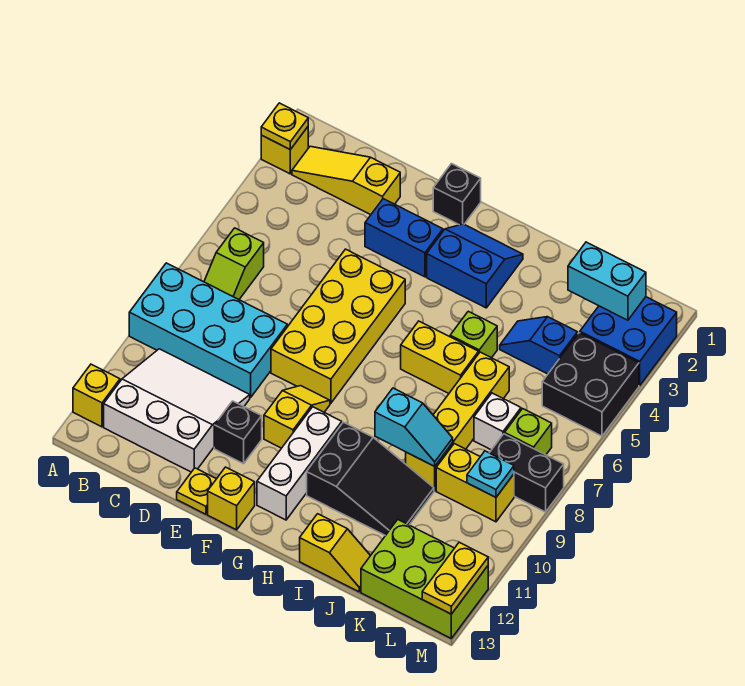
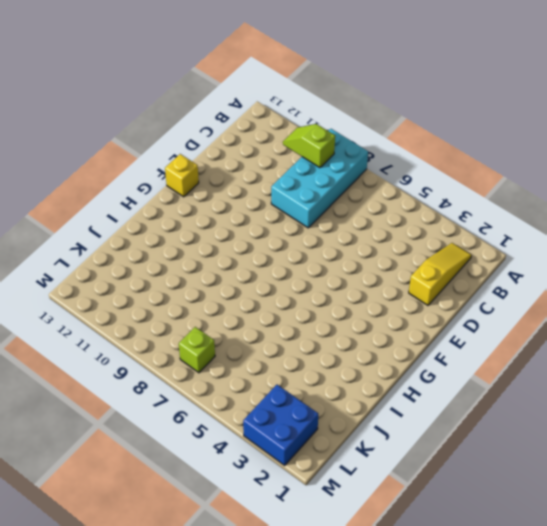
lime 1x2 slope [283,124,335,168] -> lime 1x2 slope moved to [204,228,264,299]
none -> yellow 1x1 brick [261,127,308,174]
none -> yellow 1x1 brick [73,364,120,427]
none -> white 3x3 slope [104,349,250,472]
none -> blue 1x2 brick [365,199,443,277]

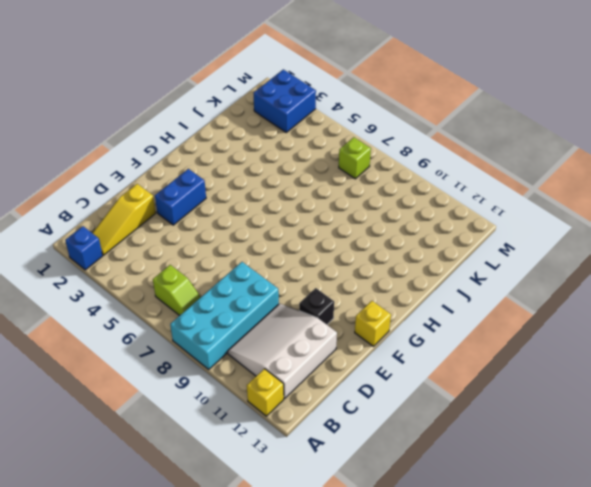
blue 1x1 brick [65,226,103,270] -> yellow 1x1 brick [261,127,308,174]
none -> yellow 2x4 brick [271,249,405,403]
none -> yellow 1x1 plate [177,468,216,514]
none -> black 1x1 brick [433,164,481,225]
none -> yellow 1x2 slope [264,386,330,448]

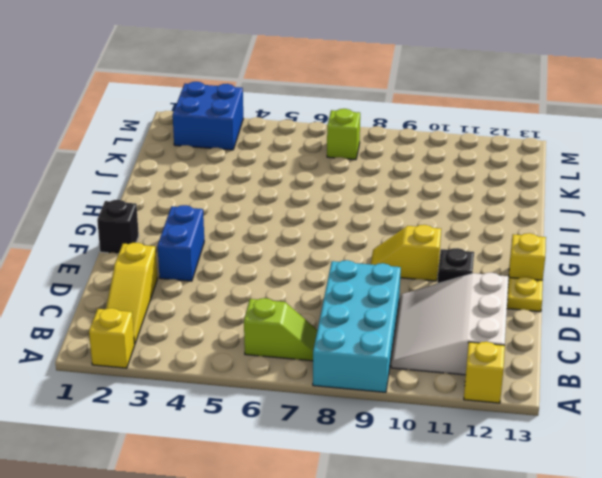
none -> yellow 2x4 brick [271,249,405,403]
none -> blue 2x2 slope [427,224,523,308]
none -> white 1x3 brick [257,407,342,520]
none -> yellow 1x2 brick [401,321,479,393]

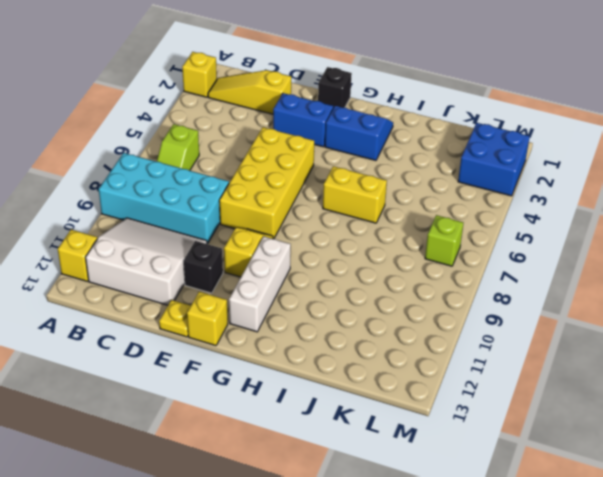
none -> black 2x3 slope [307,422,434,536]
none -> lime 1x1 brick [450,311,497,358]
none -> yellow 1x2 slope [300,514,370,592]
none -> blue 1x2 slope [500,317,578,374]

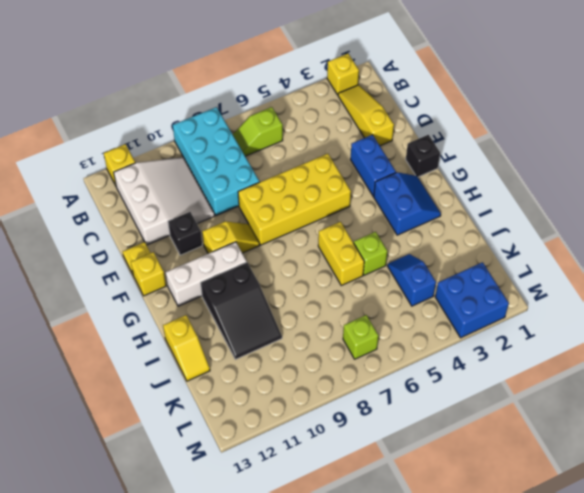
none -> yellow 1x4 brick [406,352,509,491]
none -> white 1x1 brick [474,393,521,450]
none -> yellow 1x2 brick [436,444,514,522]
none -> lime 2x3 brick [361,520,488,638]

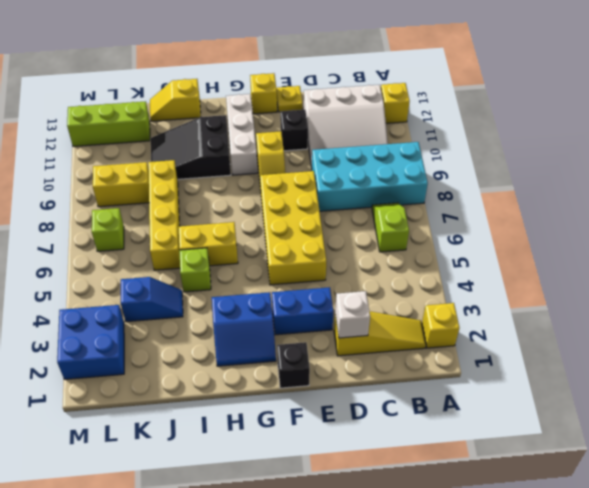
white 1x1 brick [335,291,370,338] -> white 1x1 brick moved to [474,393,521,450]
lime 1x3 brick [67,101,150,146] -> lime 2x3 brick [361,520,488,638]
none -> black 2x2 brick [542,333,639,436]
none -> black 1x2 brick [490,434,564,512]
none -> yellow 1x1 plate [261,103,308,150]
none -> cyan 1x2 slope [375,388,453,466]

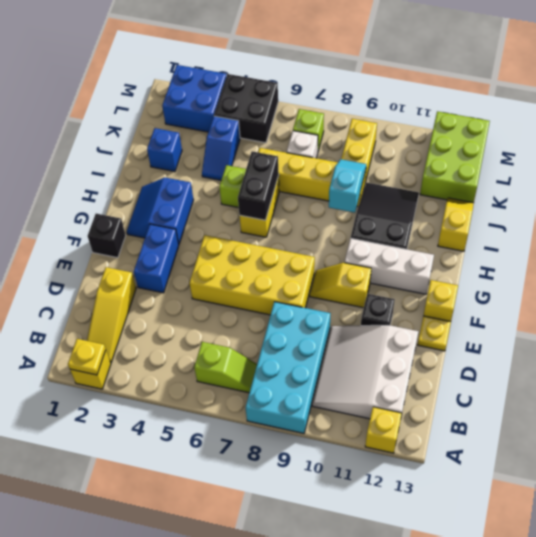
black 1x2 brick [238,151,279,220] -> black 1x2 brick moved to [490,434,564,512]
blue 1x1 brick [147,128,182,172] -> none
none -> cyan 1x2 brick [568,242,646,320]
none -> cyan 1x1 plate [467,451,514,497]
none -> yellow 1x2 plate [422,542,488,614]

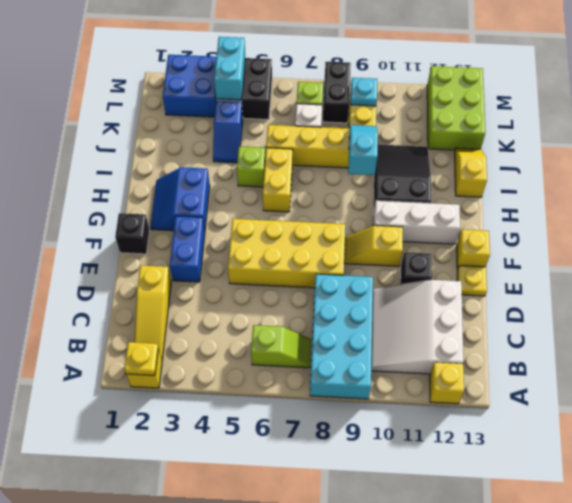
cyan 1x2 brick [214,37,245,100] -> cyan 1x2 brick moved to [568,242,646,320]
none -> yellow 1x2 plate [422,542,488,614]

